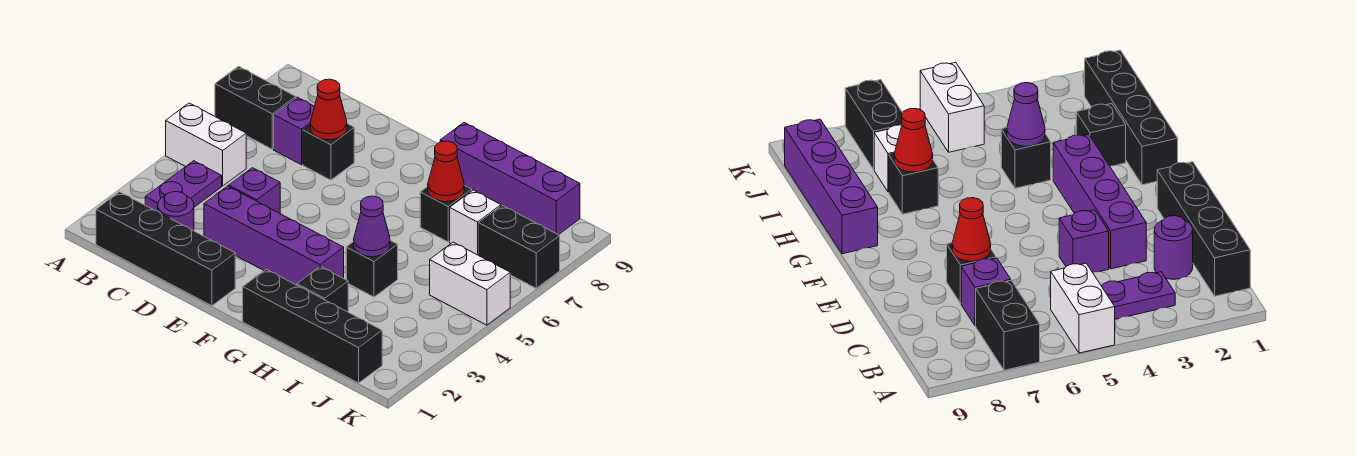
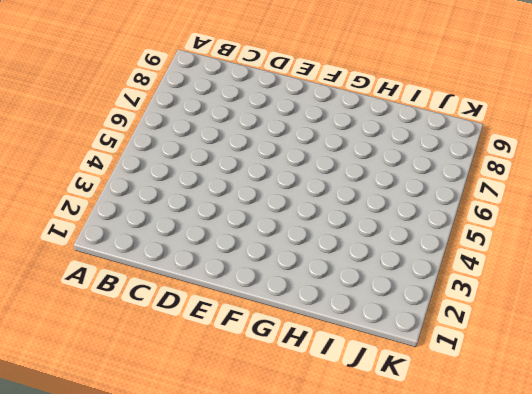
none -> white 1x2 brick [166,103,246,186]
none -> black 1x2 brick [215,66,296,149]
none -> black 1x4 brick [96,192,235,306]

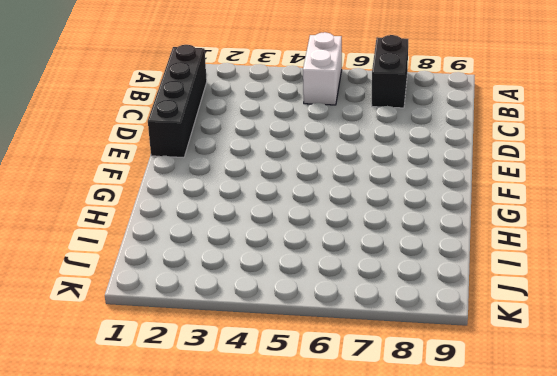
none -> purple 1x2 plate [145,161,222,211]
none -> purple 1x1 round brick [158,192,194,231]
none -> purple 1x1 brick [274,97,315,165]

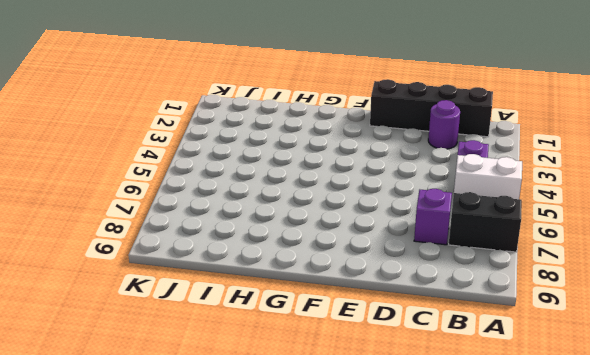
none -> purple 1x4 brick [204,186,344,285]
none -> purple 1x1 brick [229,168,280,213]
none -> black 1x1 brick [303,124,354,180]

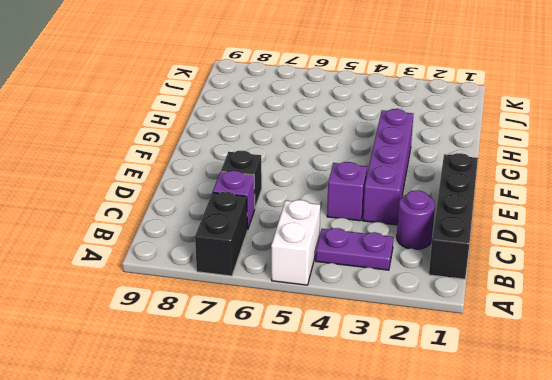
none -> black 1x4 brick [243,269,382,383]
none -> purple 1x4 brick [440,123,580,235]
none -> black 1x1 brick [297,266,348,312]

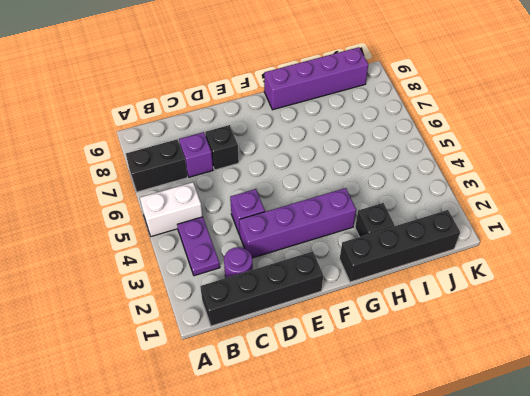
none -> black 1x1 brick [346,240,398,297]
none -> black 1x1 brick [420,185,472,242]
none -> white 1x1 brick [450,190,501,255]

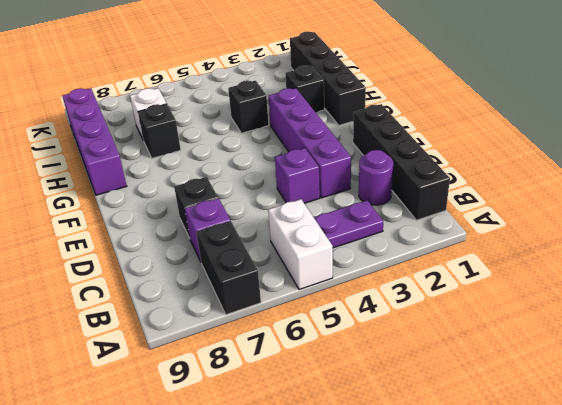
none -> white 1x2 brick [430,242,510,325]
none -> black 1x2 brick [479,206,560,288]
none -> red 1x1 cone [310,79,347,140]

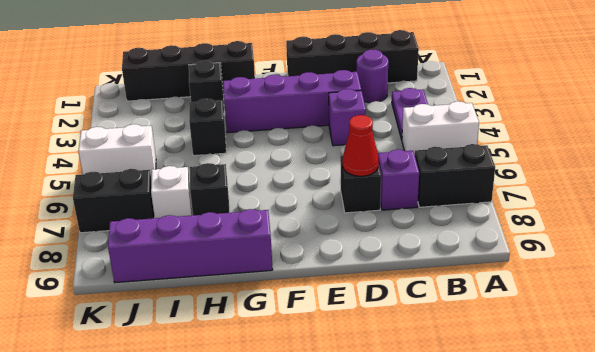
none -> purple 1x1 cone [354,196,390,257]
none -> red 1x1 cone [428,141,464,202]

